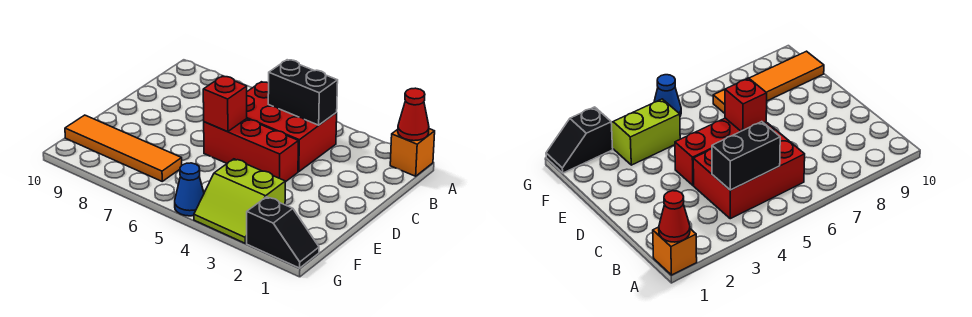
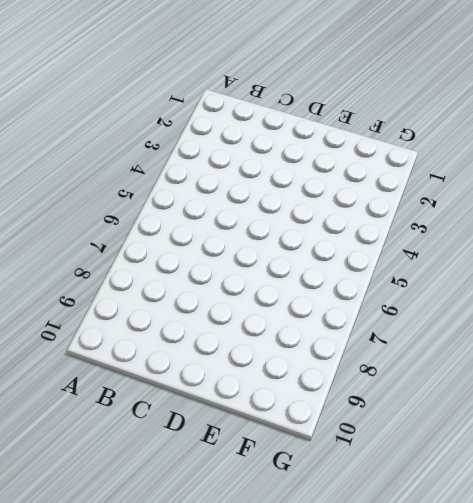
none -> orange 1x1 brick [390,129,435,176]
none -> red 2x3 brick [247,82,337,172]

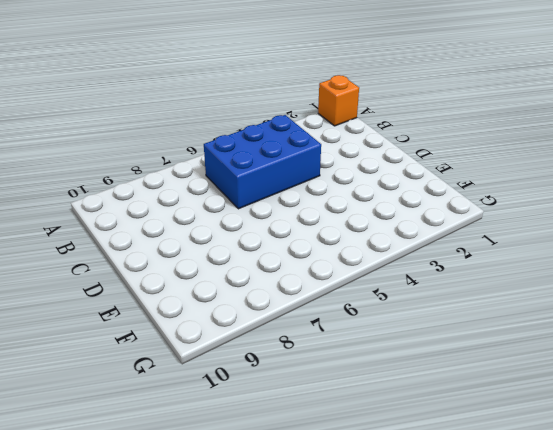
blue 2x3 brick [204,115,321,209] -> red 2x3 brick [247,82,337,172]
none -> red 1x3 brick [204,119,298,182]
none -> lime 2x2 slope [194,159,285,243]

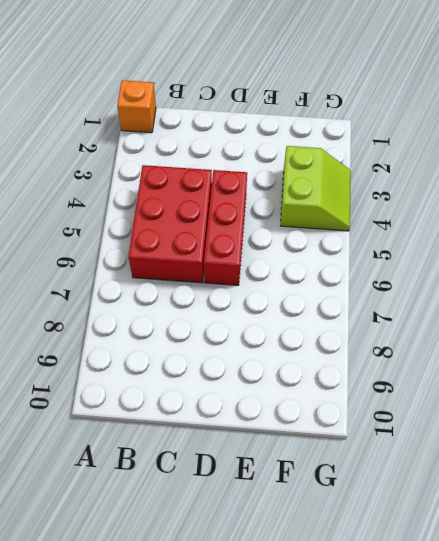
none -> orange 1x4 tile [65,115,182,181]
none -> black 1x2 slope [247,197,319,268]

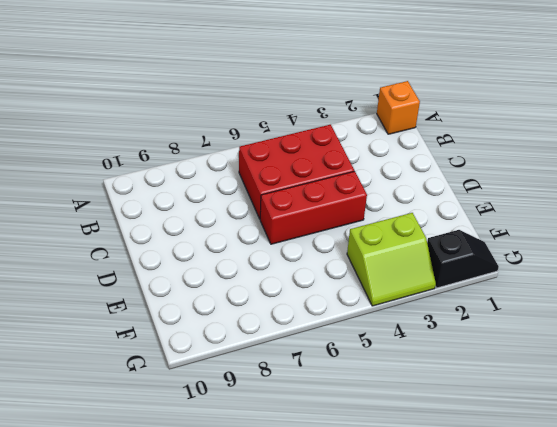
none -> orange 1x4 tile [65,115,182,181]
none -> blue 1x1 cone [175,163,204,216]

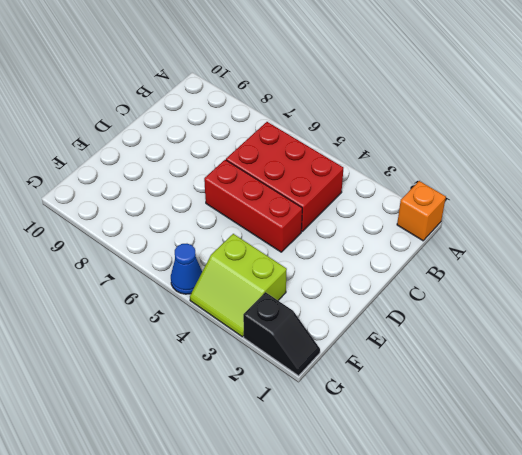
none -> orange 1x4 tile [65,115,182,181]
none -> red 1x1 cone [398,88,429,141]

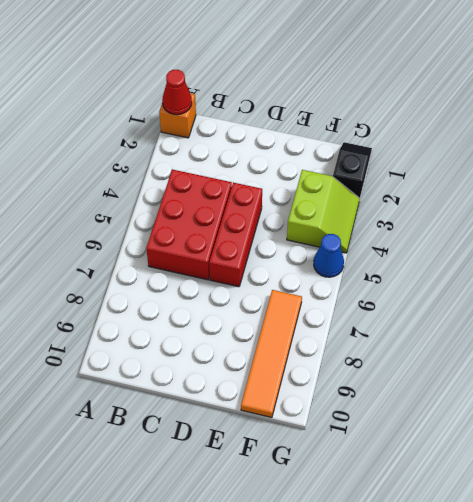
none -> black 1x2 brick [268,60,338,125]
none -> red 1x1 brick [203,76,247,132]

